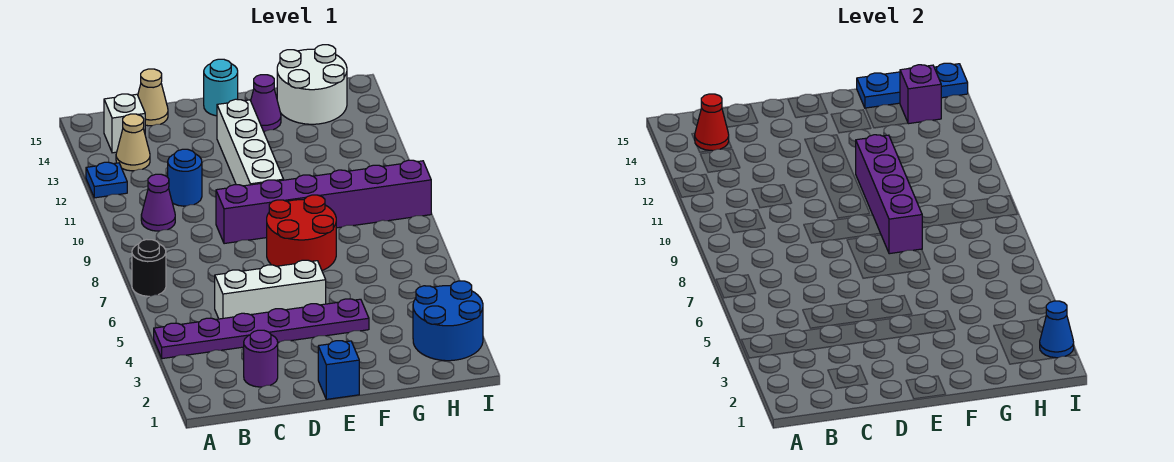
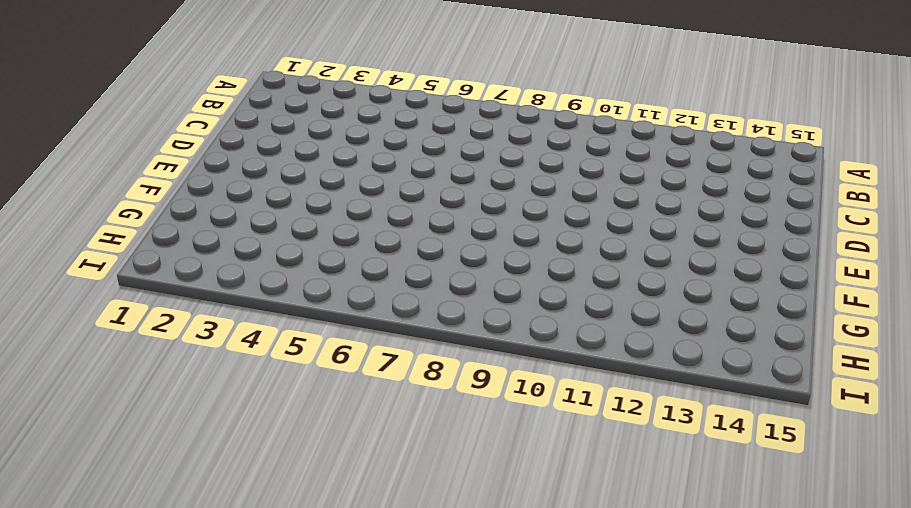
none -> purple 1x6 plate [154,299,369,359]
none -> black 1x1 round brick [132,239,166,296]
none -> blue 1x1 plate [86,162,127,198]

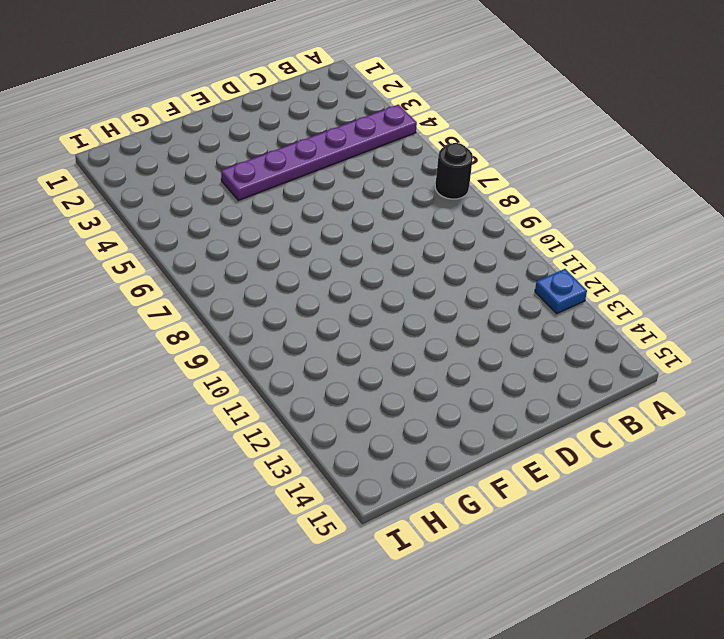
none -> purple 1x1 cone [141,174,175,231]
none -> tan 1x1 cone [116,114,150,171]
none -> white 1x1 brick [104,94,145,153]

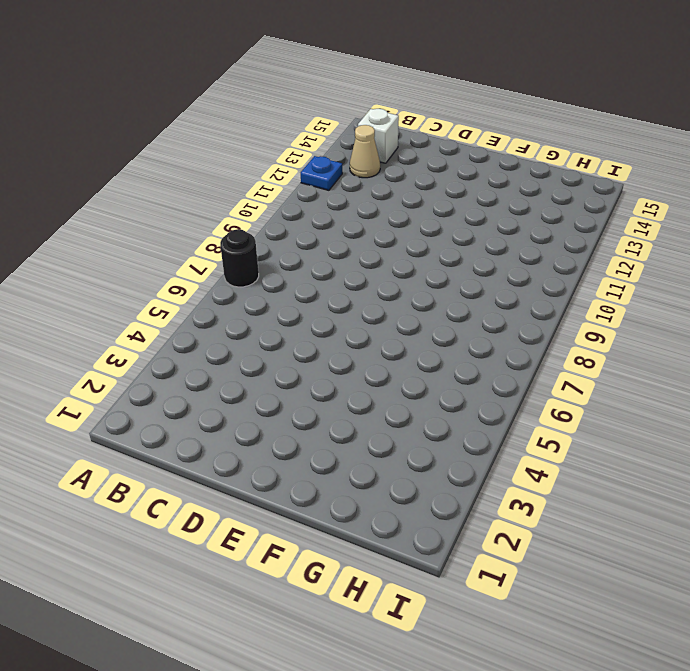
none -> purple 1x6 plate [154,299,369,359]
none -> purple 1x1 cone [141,174,175,231]
none -> purple 1x1 round brick [244,330,278,387]

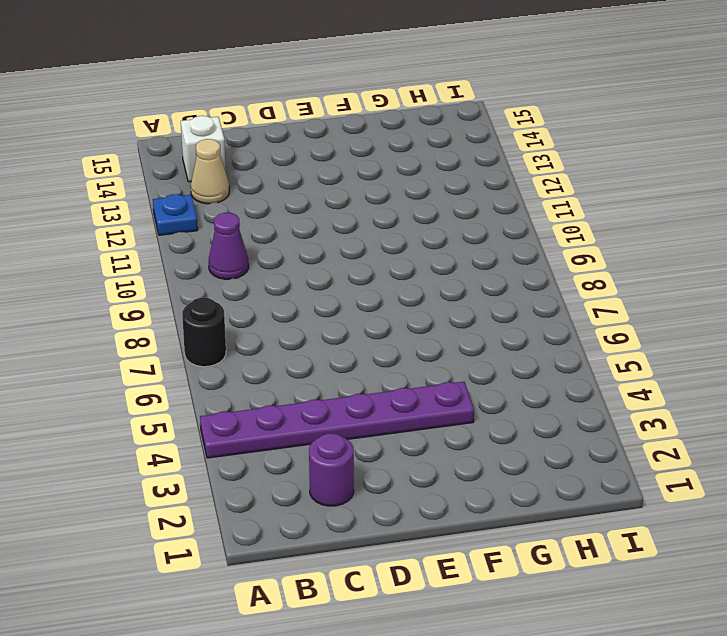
none -> white 1x3 brick [215,260,326,319]
none -> blue 1x1 round brick [168,149,202,206]
none -> tan 1x1 cone [138,69,168,126]

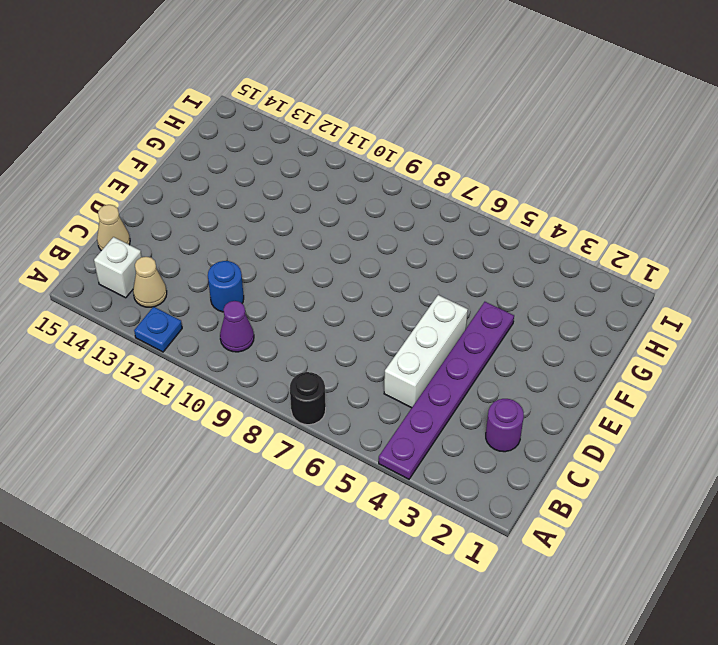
none -> purple 1x6 brick [216,160,431,244]
none -> blue 1x1 brick [318,341,359,399]
none -> red 2x2 round brick [267,195,336,271]

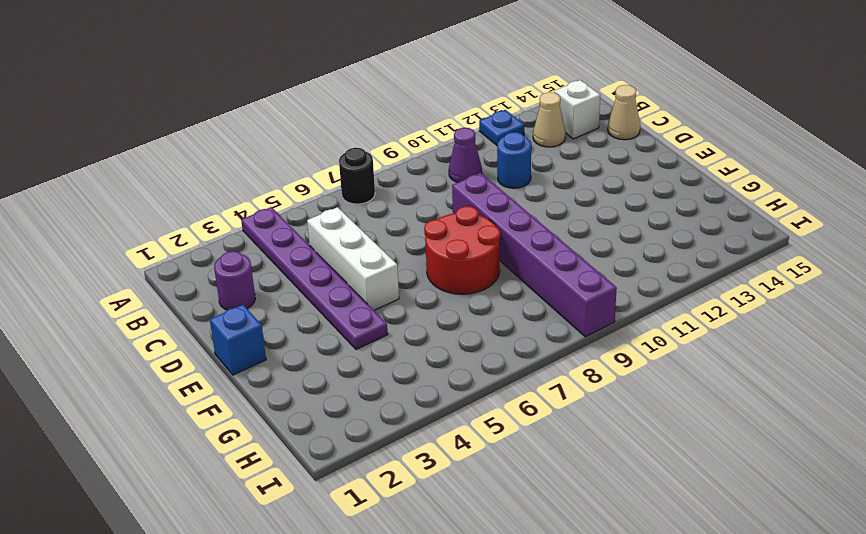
none -> white 1x4 brick [217,99,284,186]
none -> cyan 1x1 round brick [204,59,238,116]
none -> purple 1x1 cone [251,75,281,131]

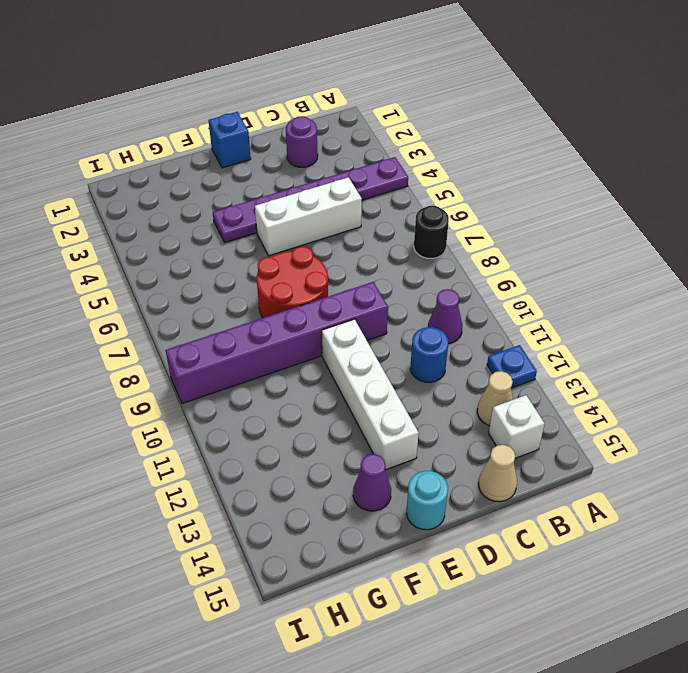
none -> white 2x2 round brick [277,45,347,124]
none -> blue 2x2 round brick [413,281,483,361]
none -> red 1x1 cone [695,94,729,151]

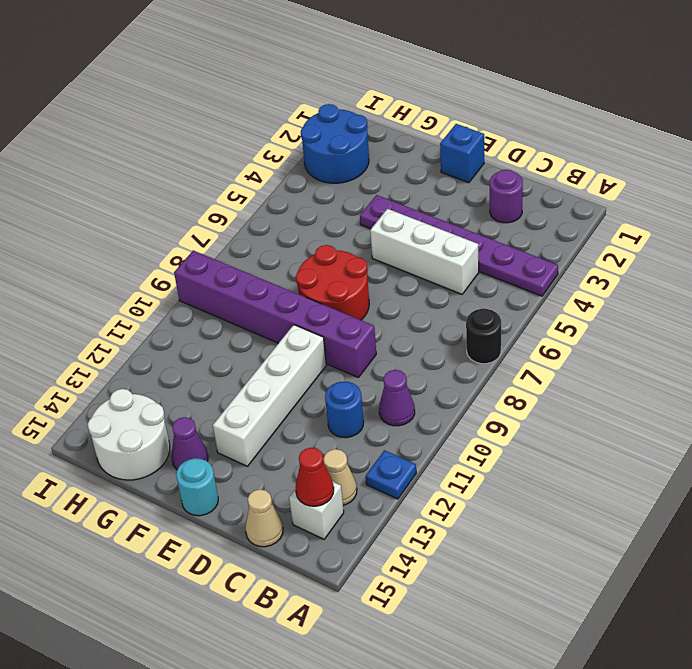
none -> purple 1x4 brick [856,135,923,254]
none -> blue 1x3 plate [857,63,968,108]
none -> purple 1x1 brick [900,65,941,124]

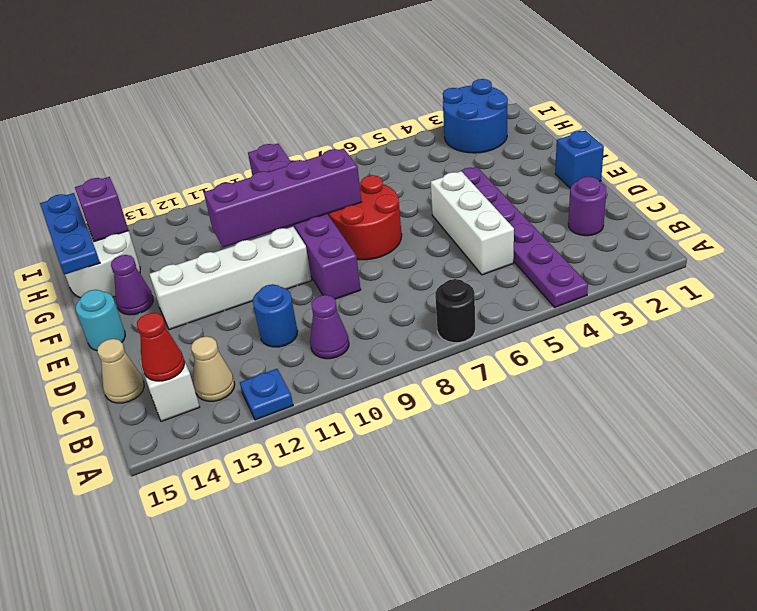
none -> blue 1x1 cone [1040,301,1074,358]

